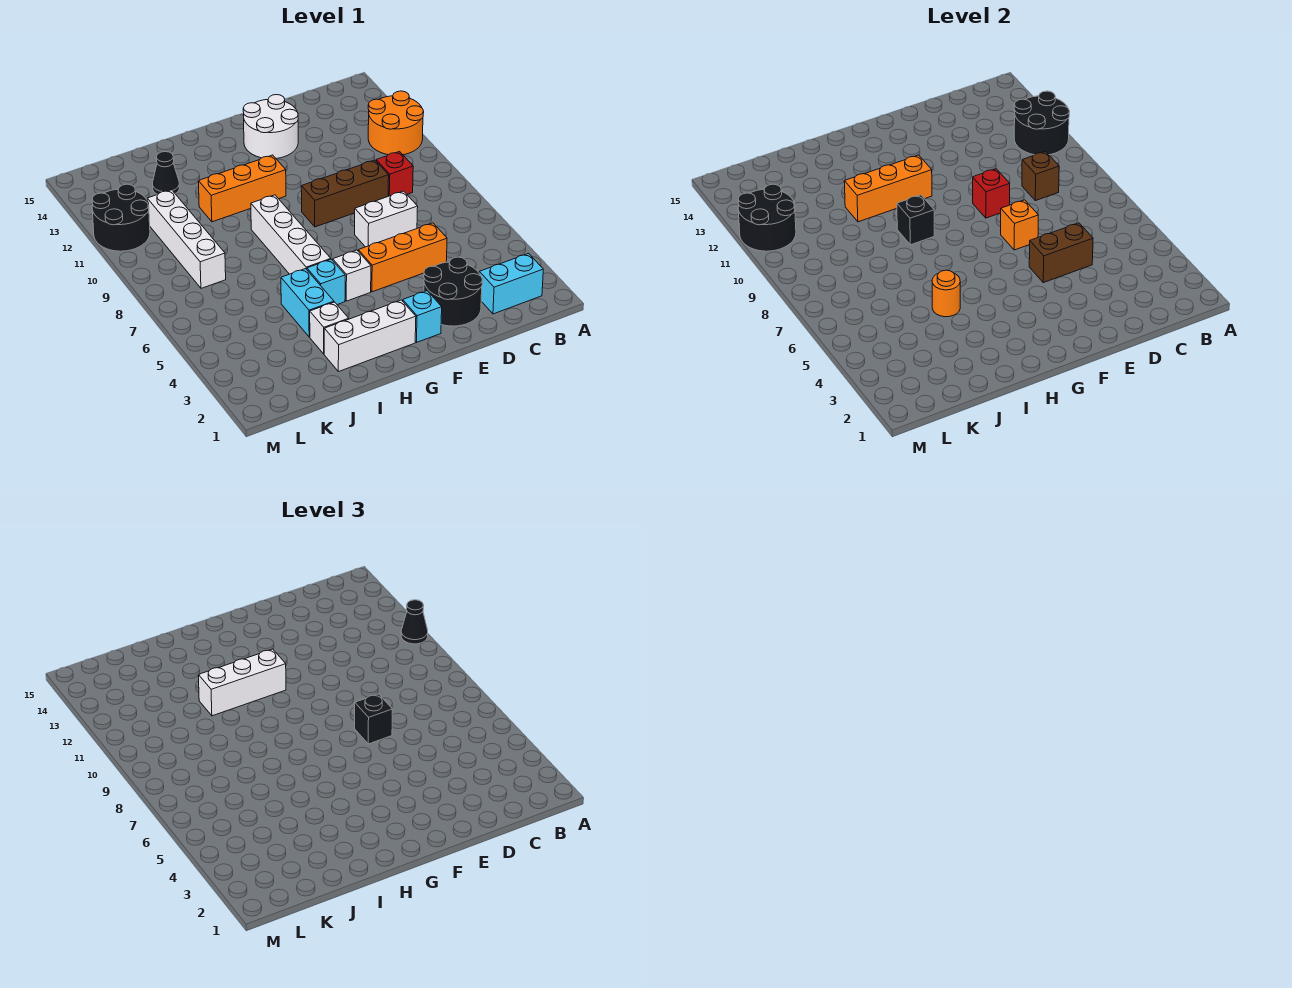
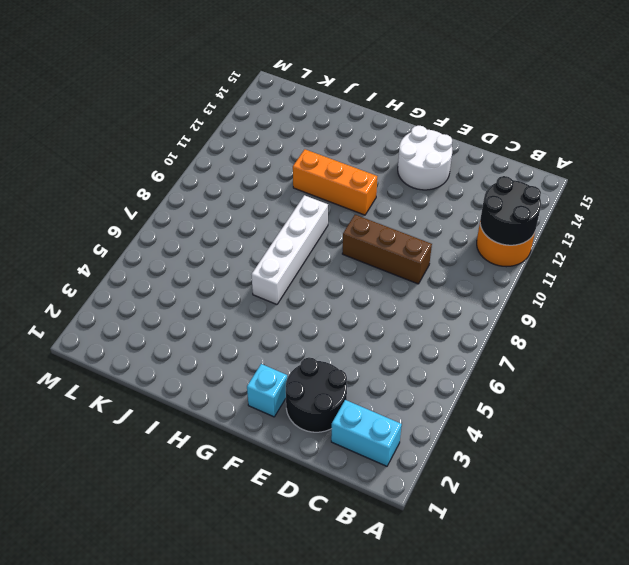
none -> red 1x1 brick [376,152,413,196]
none -> orange 1x3 brick [358,223,447,292]
none -> white 1x2 brick [355,191,418,247]
none -> white 1x3 brick [324,300,416,372]

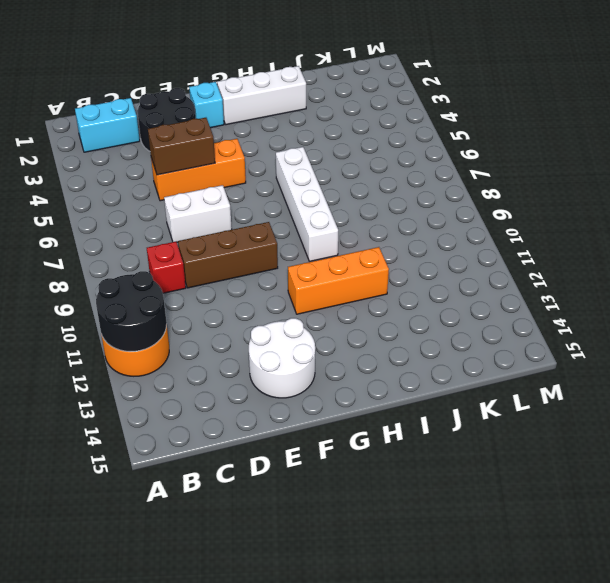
none -> white 1x1 brick [333,250,371,301]
none -> cyan 1x1 brick [307,259,345,305]
none -> white 1x1 brick [310,302,349,354]
none -> cyan 1x2 brick [281,269,334,337]

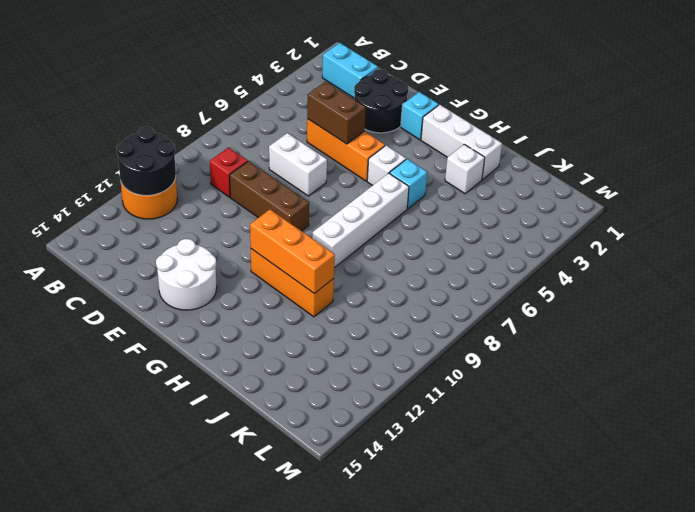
none -> cyan 1x2 brick [281,269,334,337]
none -> black 1x1 cone [153,151,179,194]
none -> white 1x4 brick [147,190,226,288]
none -> black 2x2 round brick [92,184,150,251]

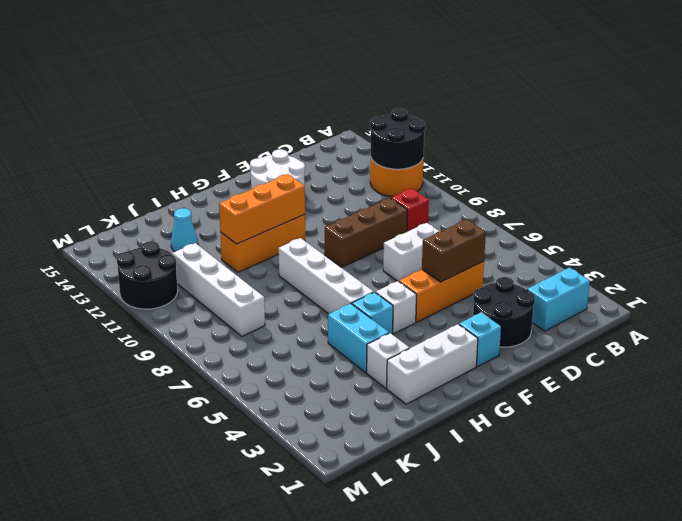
cyan 1x1 cone [171,208,198,252] -> black 1x1 cone [153,151,179,194]
none -> brown 1x1 brick [1022,152,1059,201]
none -> orange 1x1 brick [1001,200,1038,250]
none -> red 1x1 brick [973,169,1010,218]
none -> black 1x1 brick [897,195,934,245]

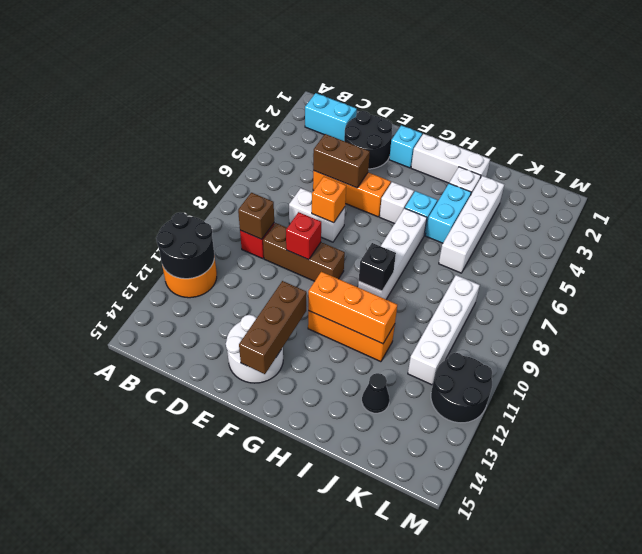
brown 1x3 brick [239,281,306,374] -> none
white 1x4 brick [439,176,504,273] -> none
none -> orange 1x1 round brick [932,270,960,317]
none -> black 2x2 round brick [738,184,796,251]
none -> black 1x1 cone [401,600,428,644]
none -> black 1x1 brick [355,694,392,744]

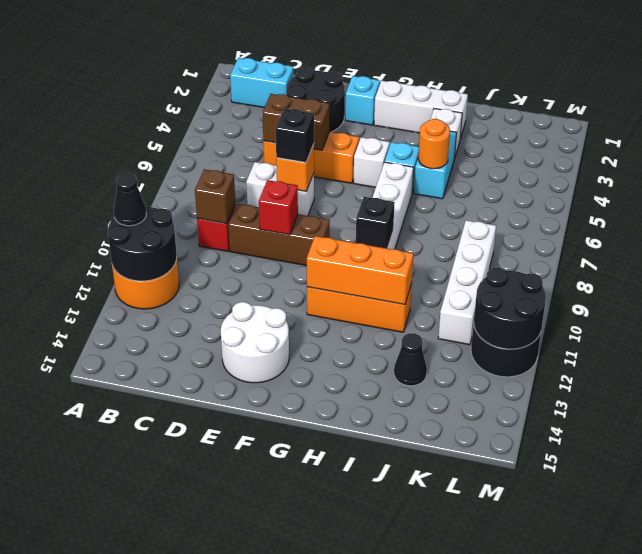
none -> white 1x3 brick [198,649,286,716]

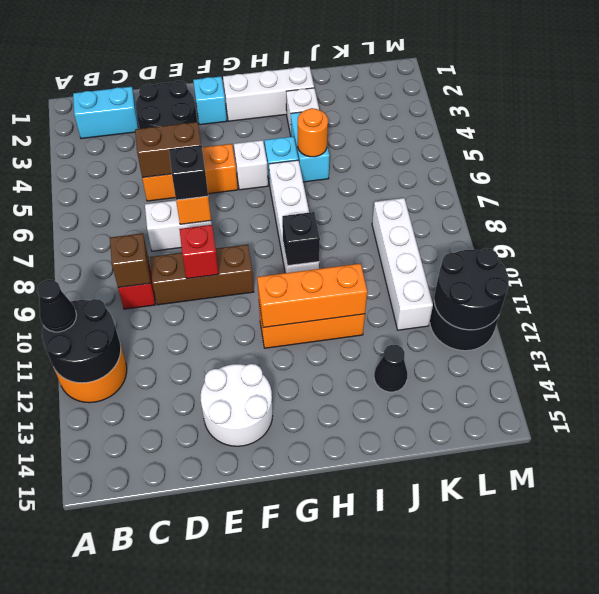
none -> white 1x3 brick [198,649,286,716]

